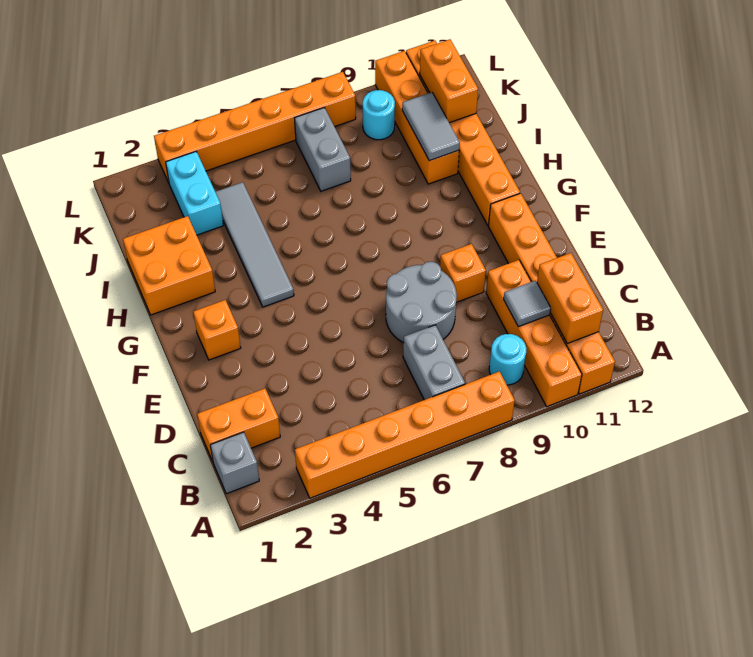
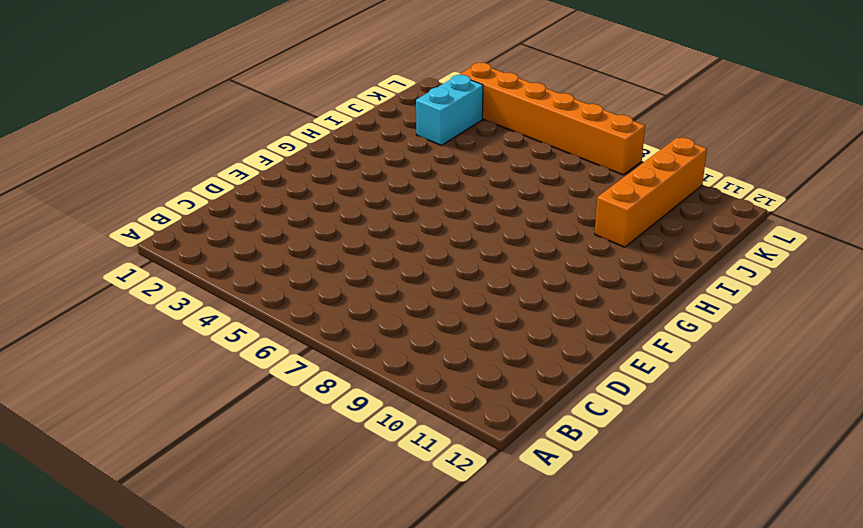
none -> orange 1x6 brick [295,371,515,498]
none -> orange 1x4 brick [486,260,582,407]
none -> orange 1x6 brick [488,193,615,394]

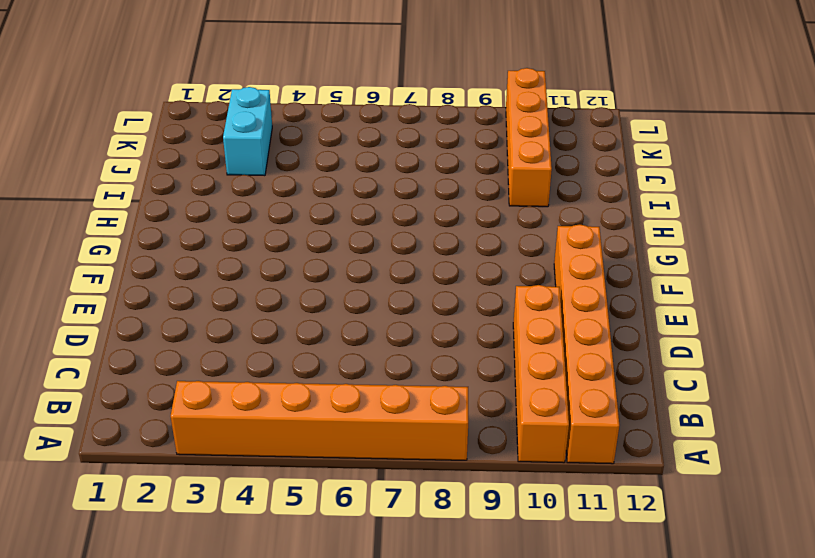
none -> grey 1x1 brick [210,432,259,494]
none -> grey 1x2 brick [403,325,465,400]
none -> cyan 1x1 round brick [489,334,526,385]

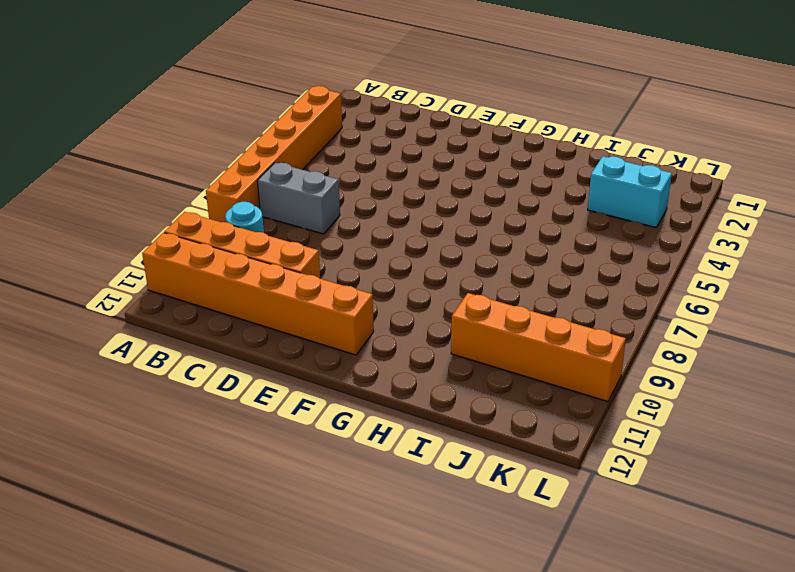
none -> grey 1x1 brick [210,432,259,494]
none -> orange 1x2 brick [197,388,280,461]
none -> grey 2x2 round brick [386,262,457,343]

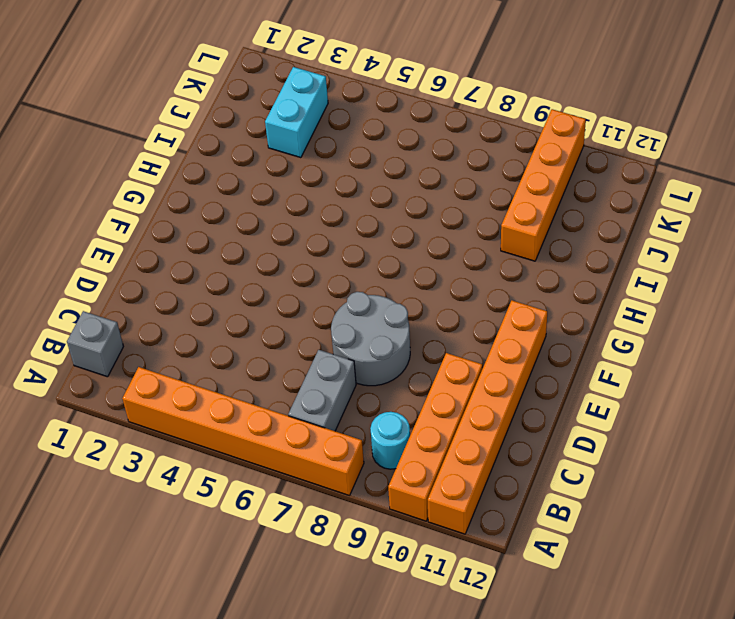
none -> orange 1x2 brick [197,388,280,461]
none -> orange 1x1 brick [440,244,486,302]
none -> orange 1x1 brick [193,300,241,360]

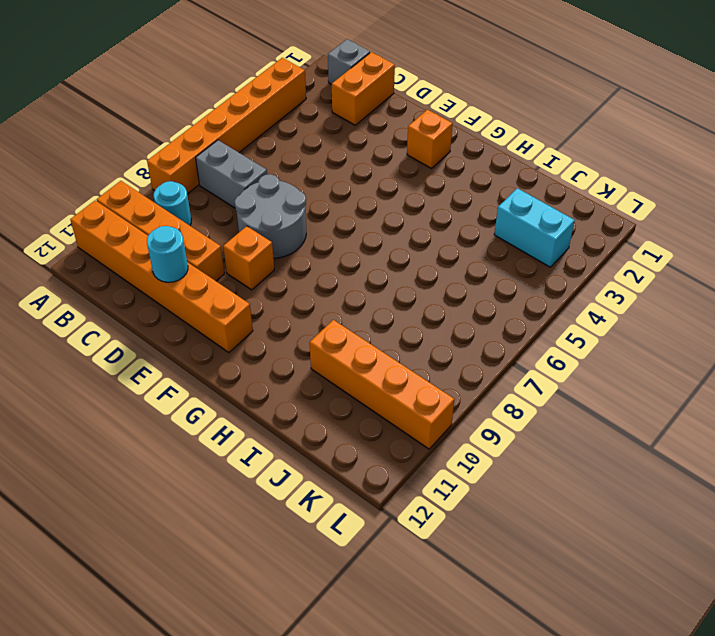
cyan 1x1 round brick [147,226,188,282] -> cyan 1x1 round brick moved to [363,90,395,140]
none -> grey 1x4 tile [216,182,294,307]
none -> orange 1x6 brick [406,41,520,225]
none -> orange 2x2 brick [123,216,215,315]

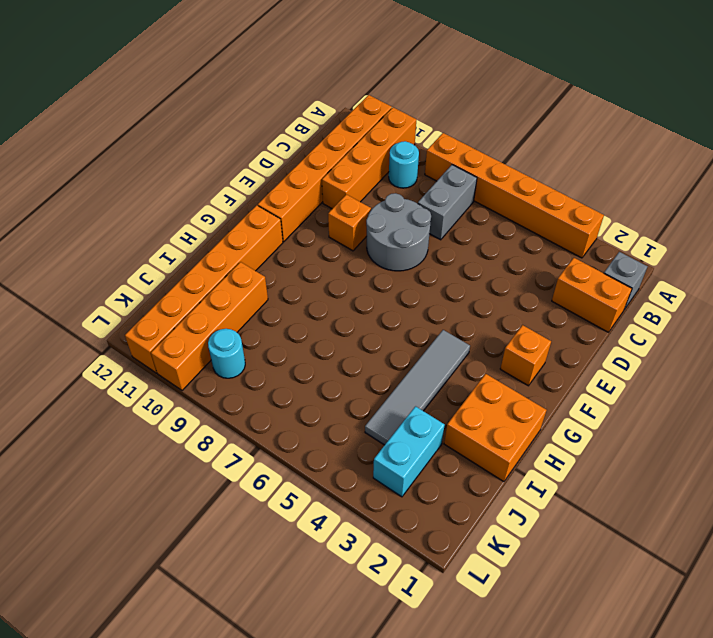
none -> grey 1x2 brick [294,108,351,191]
none -> orange 1x6 brick [154,72,356,183]
none -> orange 1x2 brick [537,253,603,343]

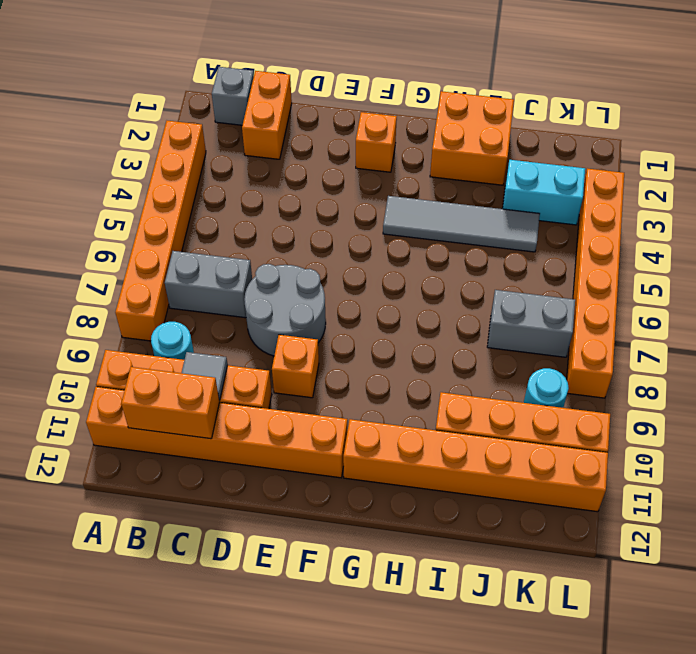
none -> grey 1x2 tile [402,92,460,161]
none -> orange 1x2 brick [420,39,478,123]

